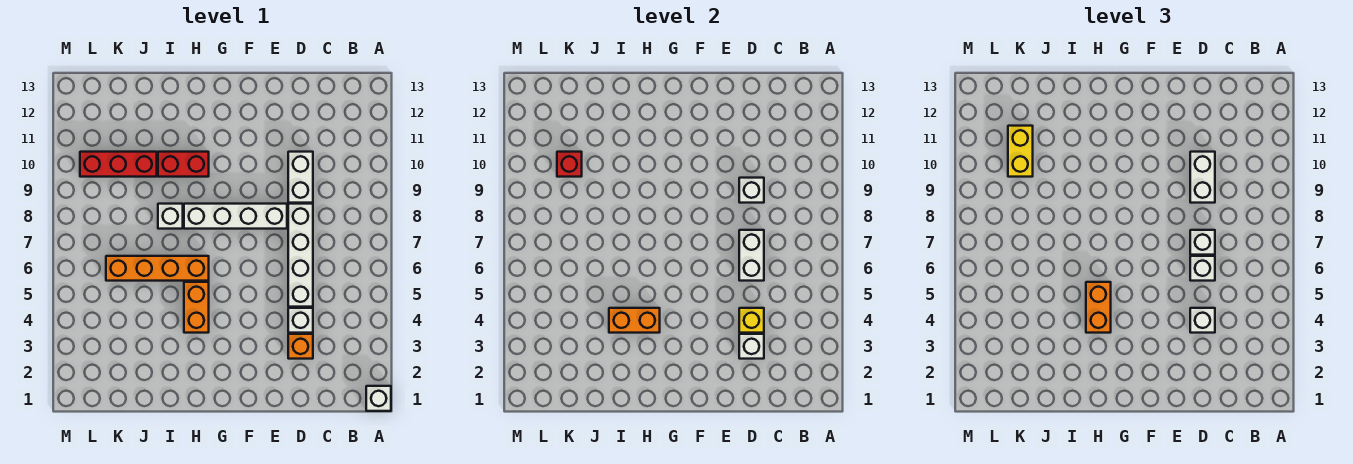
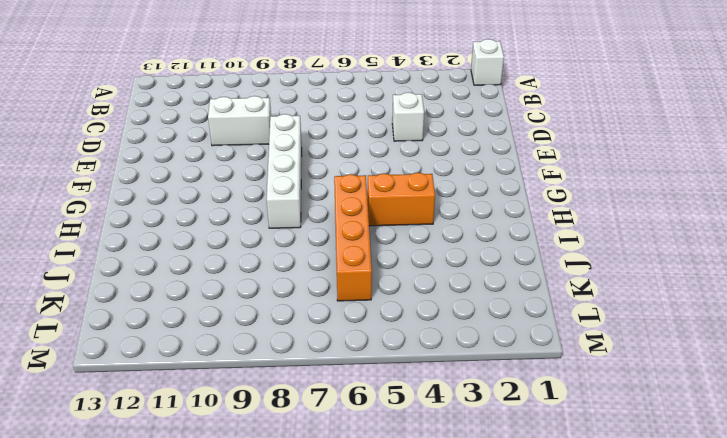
none -> orange 1x1 brick [288,334,313,359]
none -> white 1x4 brick [288,204,313,307]
none -> red 1x2 brick [158,152,209,177]

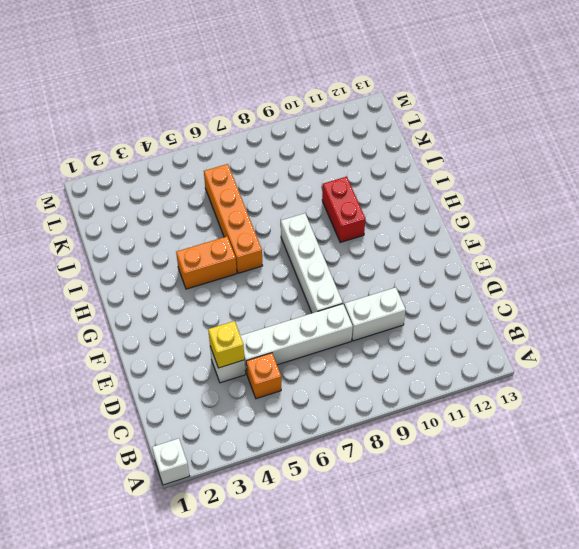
orange 1x1 brick [246,353,281,399] -> orange 1x1 brick moved to [288,334,313,359]
none -> white 1x1 brick [158,204,183,229]
none -> red 1x3 brick [80,152,157,177]
none -> white 1x1 brick [739,334,764,359]

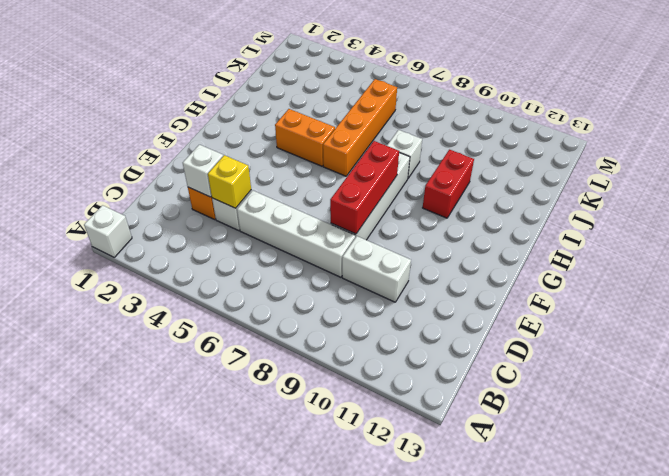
red 1x3 brick [330,141,399,234] -> red 1x3 brick moved to [80,152,157,177]
none -> white 1x2 brick [739,230,764,281]
none -> white 1x1 brick [739,178,764,203]
none -> orange 1x2 brick [609,308,660,333]

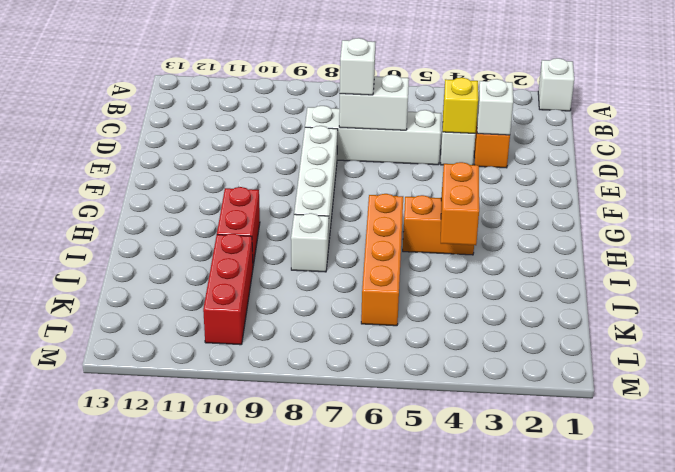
none -> white 1x2 brick [288,152,313,203]
none -> white 1x1 brick [739,178,764,203]
none -> red 1x1 brick [557,152,582,177]

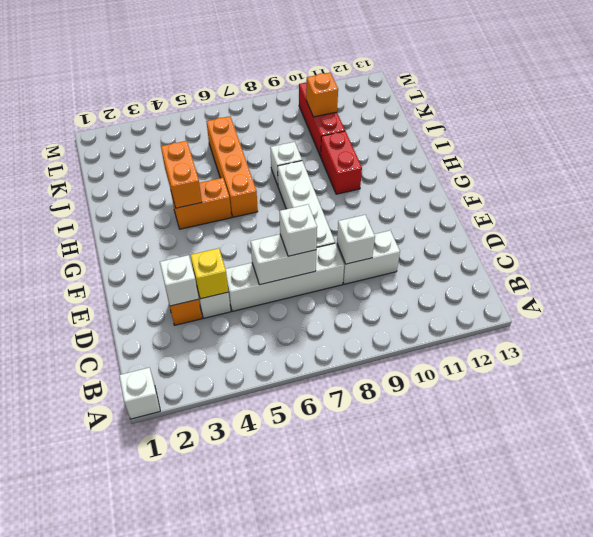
orange 1x1 brick [306,73,338,117] -> red 1x1 brick [557,152,582,177]
none -> white 1x1 brick [1190,308,1215,333]
none -> white 1x1 brick [1190,256,1215,281]
none -> white 1x2 brick [1190,152,1215,203]

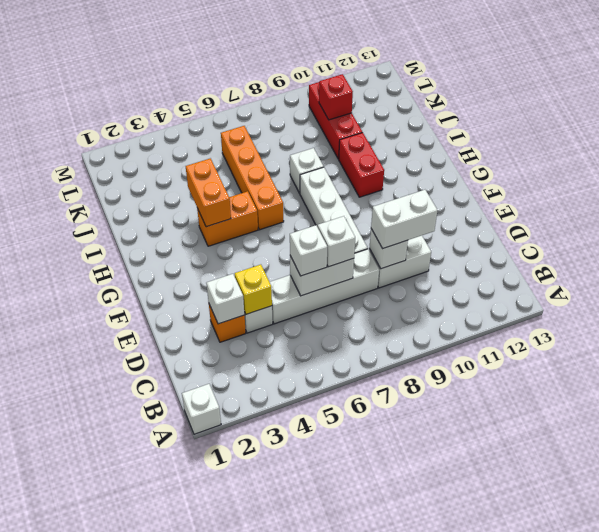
none -> white 1x1 brick [1190,308,1215,333]
none -> orange 1x2 brick [1086,282,1111,333]
none -> yellow 1x2 brick [1008,126,1033,177]

